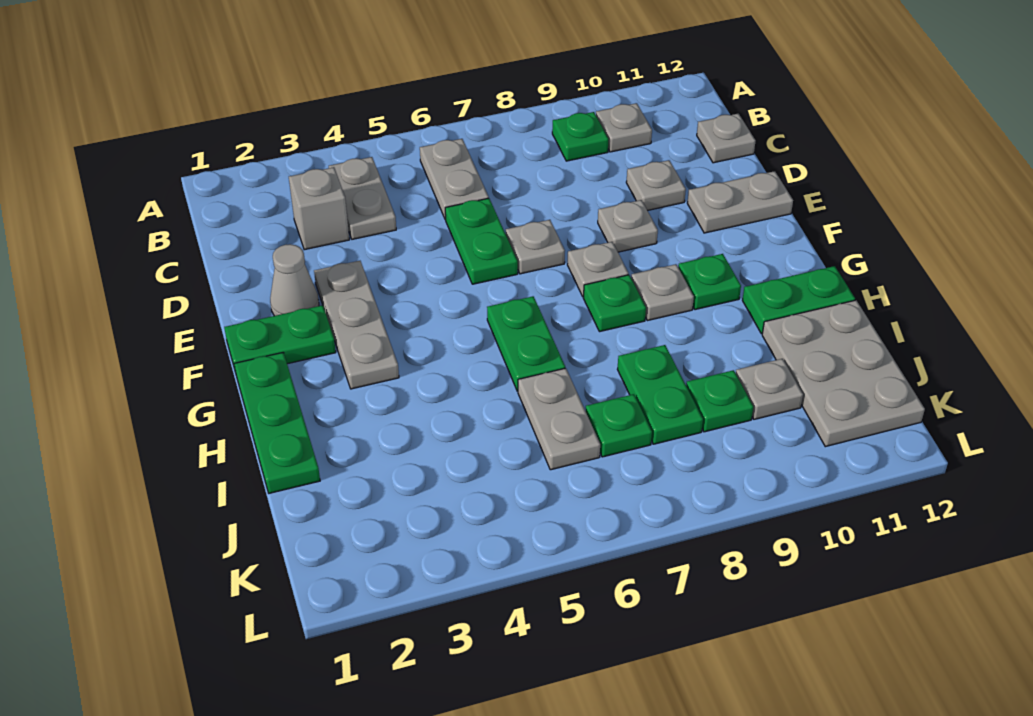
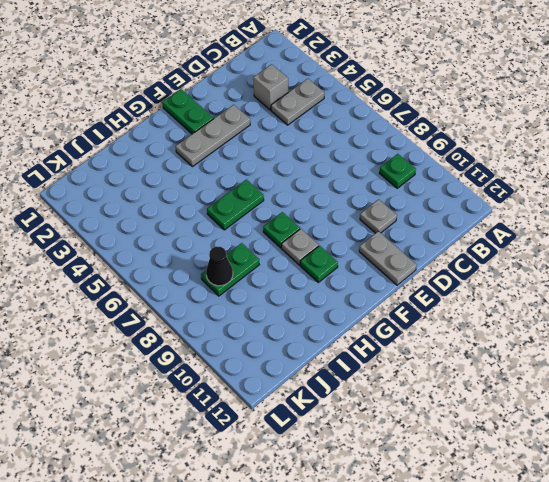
black 1x1 cone [206,246,233,286] -> none
none -> grey 1x2 plate [420,139,489,220]
none -> grey 1x1 plate [596,103,652,152]
none -> grey 1x1 plate [697,114,755,163]

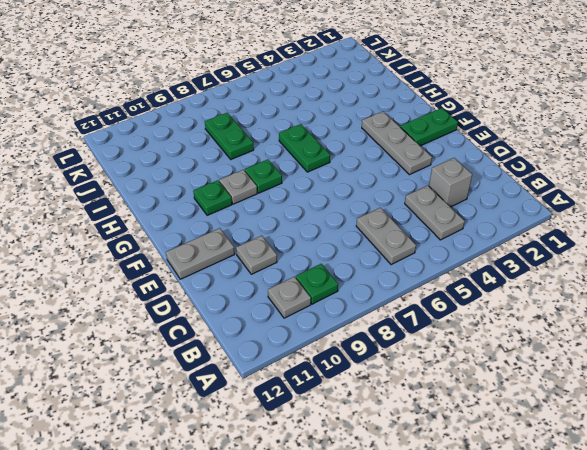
none -> grey 1x1 plate [697,114,755,163]
none -> green 1x2 plate [445,198,518,284]
none -> grey 1x1 cone [270,244,319,316]

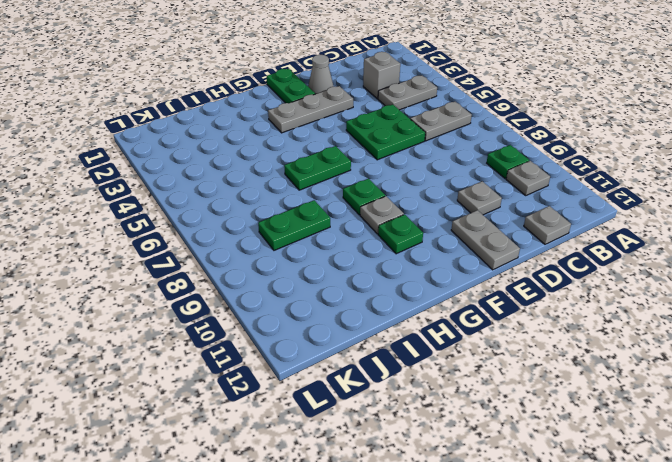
green 2x2 plate [346,105,425,160] -> green 1x2 plate [445,198,518,284]
none -> grey 1x1 plate [506,220,565,274]
none -> grey 1x1 plate [598,200,658,252]
none -> grey 1x1 plate [567,242,629,297]

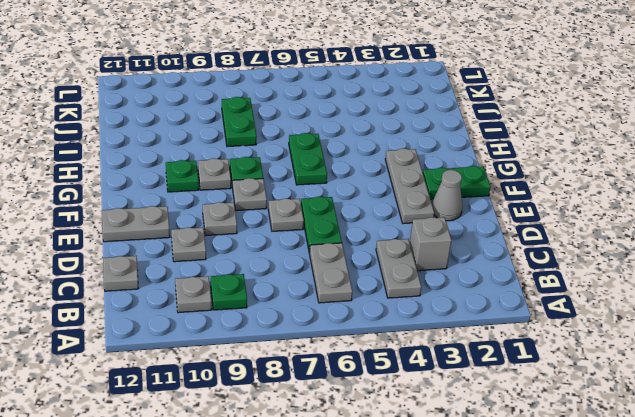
none -> green 1x3 plate [234,353,320,493]
none -> green 1x2 plate [742,266,855,334]
none -> grey 1x2 plate [518,368,600,470]

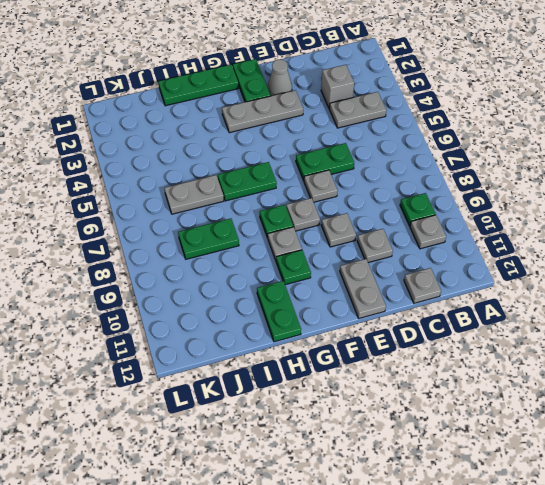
none -> grey 1x2 plate [420,139,489,220]
none -> grey 2x3 plate [762,300,925,447]
none -> green 1x1 plate [586,394,652,457]

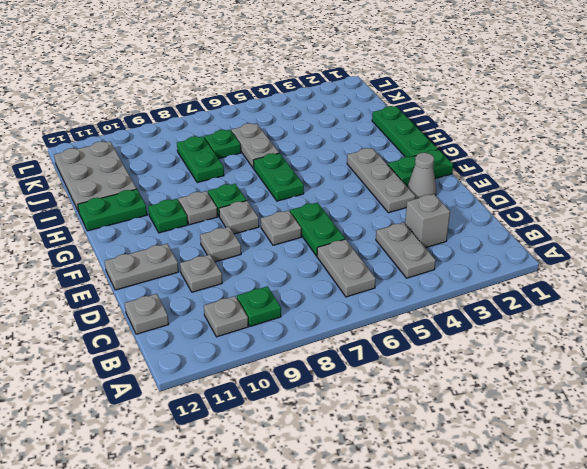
none -> green 1x1 plate [686,370,753,432]
none -> grey 1x1 plate [736,359,803,419]

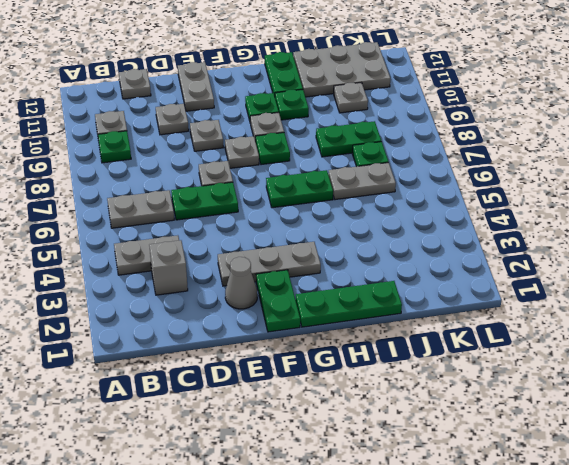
green 1x1 plate [275,90,309,120] -> green 1x1 plate moved to [686,370,753,432]

